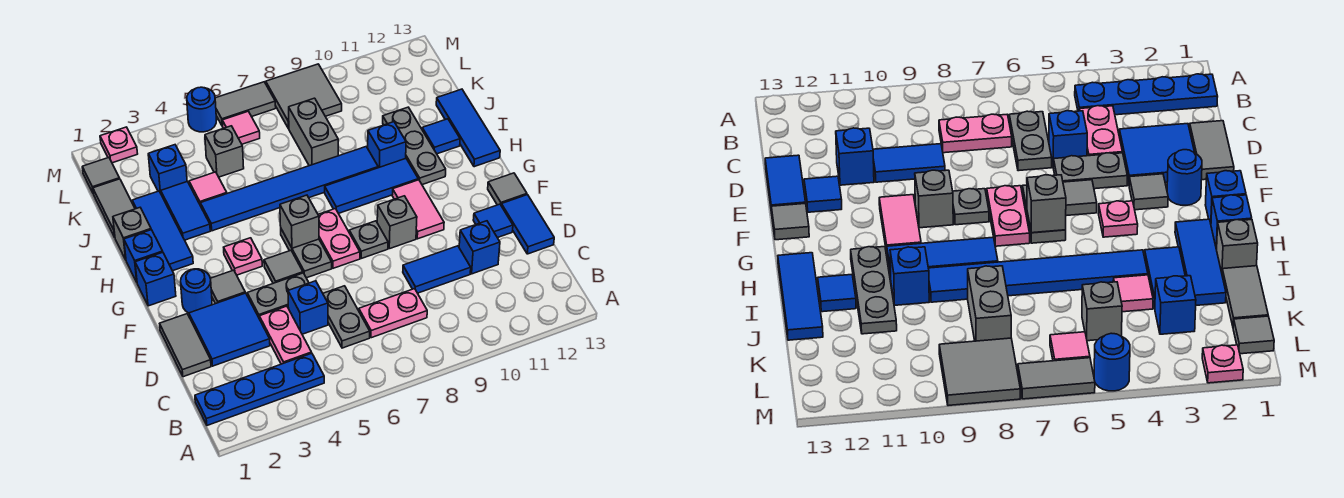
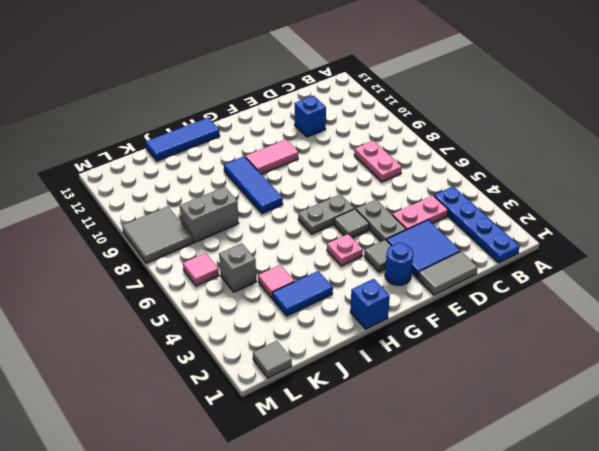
none -> grey 1x2 plate [323,286,370,348]
none -> blue 1x1 brick [288,281,328,334]
none -> blue 1x2 tile [403,246,471,293]
none -> blue 1x2 tile [501,195,554,254]

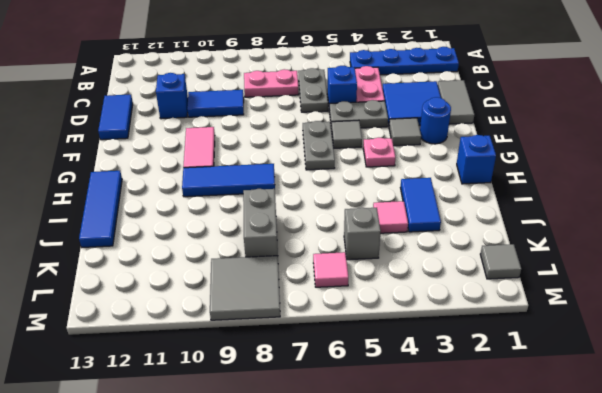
none -> blue 1x1 tile [473,204,513,238]
none -> pink 1x2 plate [318,209,360,268]
none -> grey 1x1 plate [349,221,388,258]
none -> grey 1x1 brick [377,196,417,249]

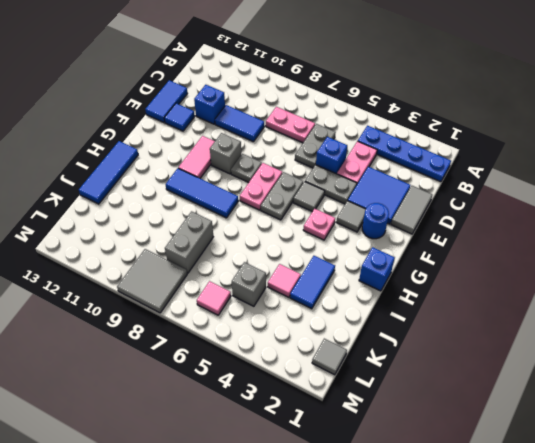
none -> grey 1x1 tile [488,173,527,205]
none -> blue 1x1 brick [135,252,176,306]
none -> blue 1x3 tile [132,191,193,271]
none -> grey 1x3 plate [383,107,446,185]

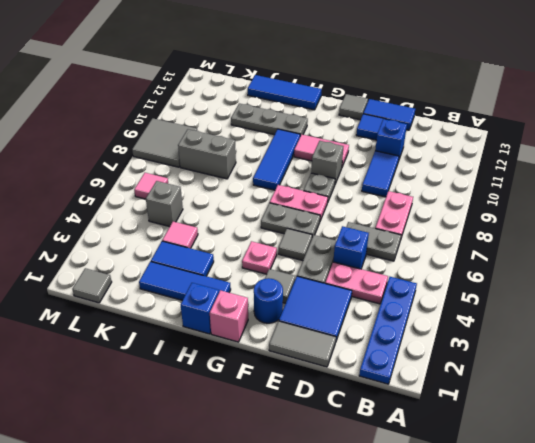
pink 1x1 brick [210,290,248,342] -> blue 1x1 brick [135,252,176,306]
none -> grey 1x1 brick [113,208,151,260]
none -> blue 1x6 tile [200,147,378,231]
none -> blue 1x1 brick [368,122,406,168]
none -> blue 1x1 tile [422,119,460,154]

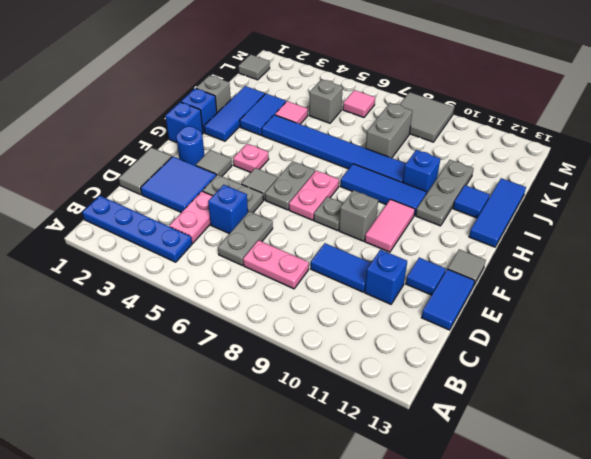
none -> grey 1x2 tile [93,179,135,237]
none -> blue 1x1 brick [148,145,187,193]
none -> pink 1x1 plate [100,127,138,163]
none -> blue 1x1 round brick [187,87,216,132]

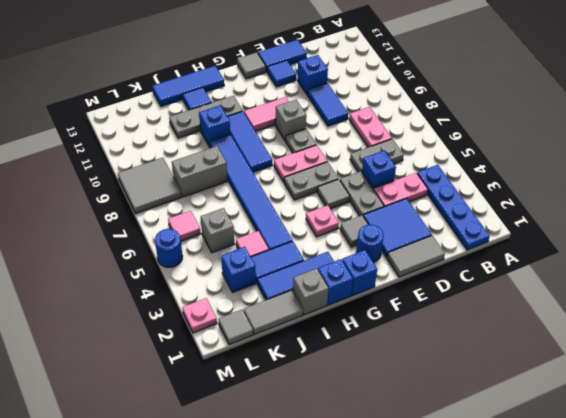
none -> grey 1x2 tile [215,82,276,126]
none -> grey 1x1 brick [280,195,319,248]

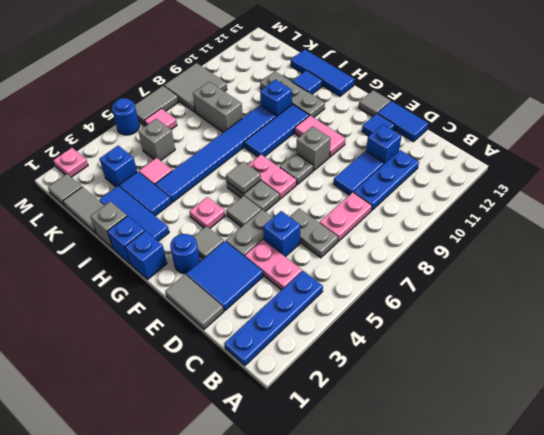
blue 1x3 plate [354,150,419,210] -> none
grey 1x1 tile [226,162,261,194] -> grey 1x1 brick [280,195,319,248]

